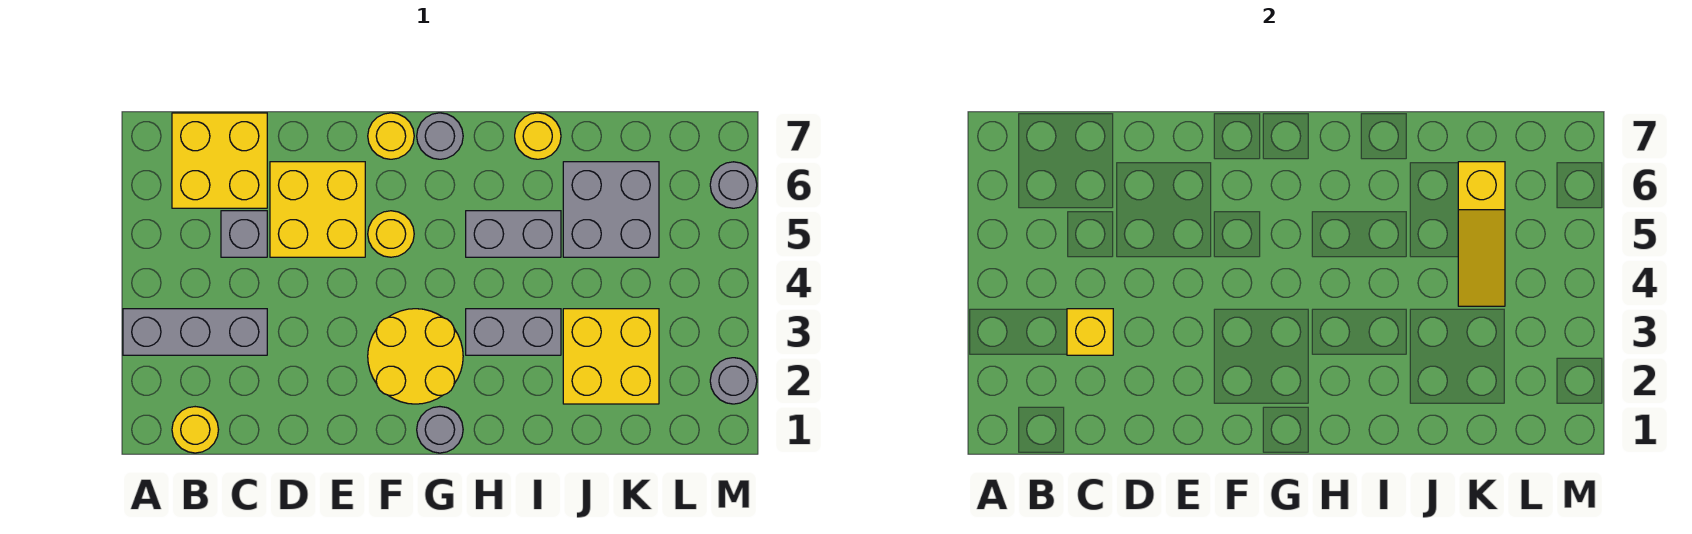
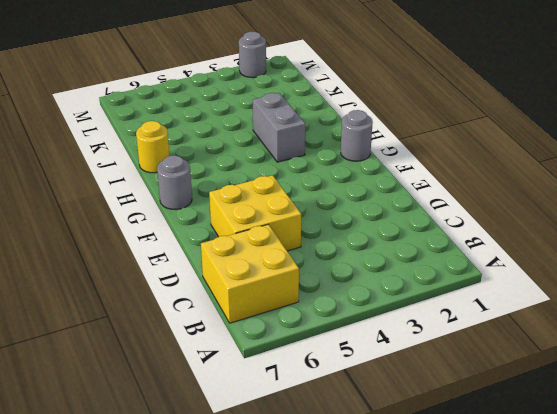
none -> grey 1x3 brick [123,309,267,355]
none -> yellow 1x1 round brick [172,407,219,453]
none -> grey 1x1 brick [221,211,267,257]

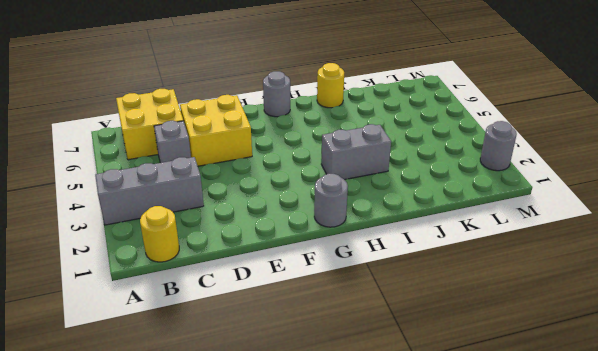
none -> yellow 2x2 round brick [368,309,463,404]
none -> yellow 1x1 round brick [368,211,414,257]
none -> yellow 1x1 round brick [368,113,414,159]

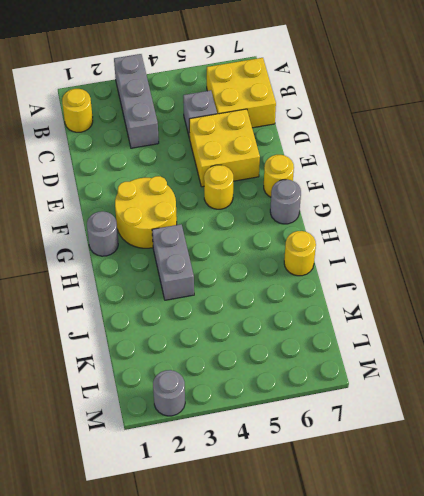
none -> grey 1x2 brick [466,211,561,257]
none -> yellow 2x2 brick [563,309,659,404]
none -> grey 2x2 brick [563,162,659,257]

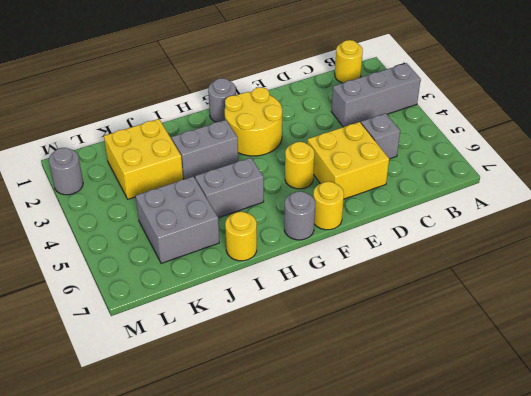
none -> yellow 2x2 brick [172,113,267,208]
none -> grey 1x1 round brick [710,162,757,208]
none -> yellow 1x1 brick [1067,309,1113,355]

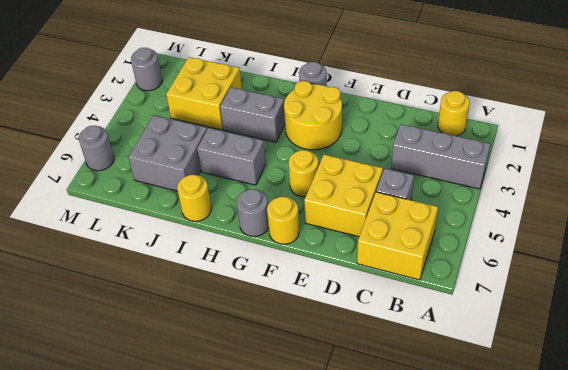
none -> yellow 1x1 brick [1067,309,1113,355]
none -> yellow 1x3 slope [1458,162,1505,306]

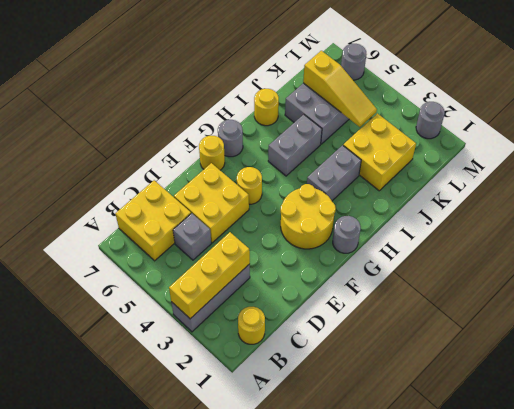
yellow 1x3 brick [169,232,250,319] -> yellow 1x1 brick [1067,309,1113,355]

